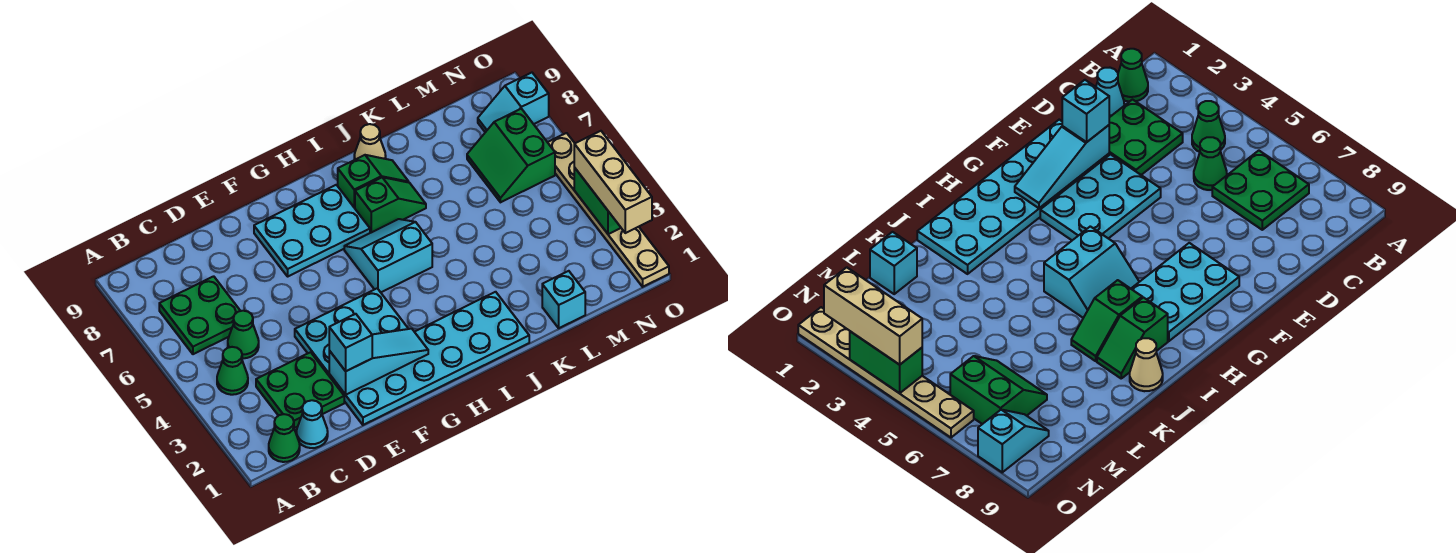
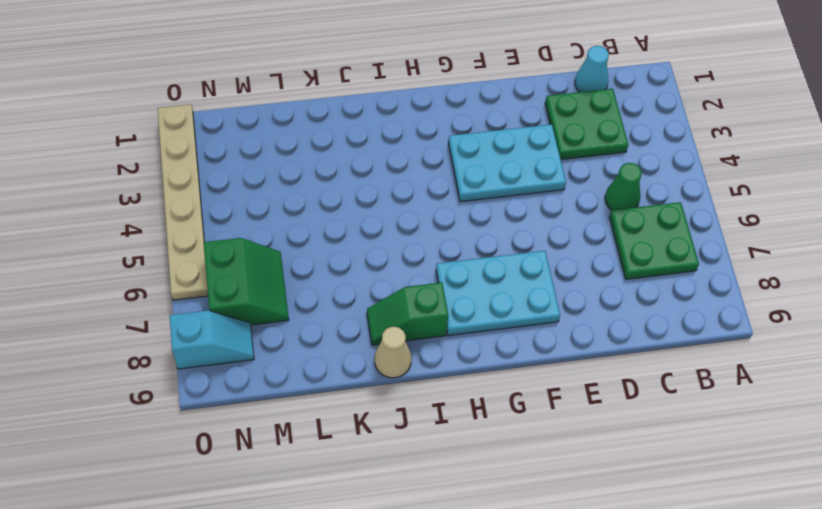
none -> green 1x1 cone [269,414,300,462]
none -> green 1x1 cone [217,347,248,395]
none -> cyan 2x6 plate [329,292,529,425]

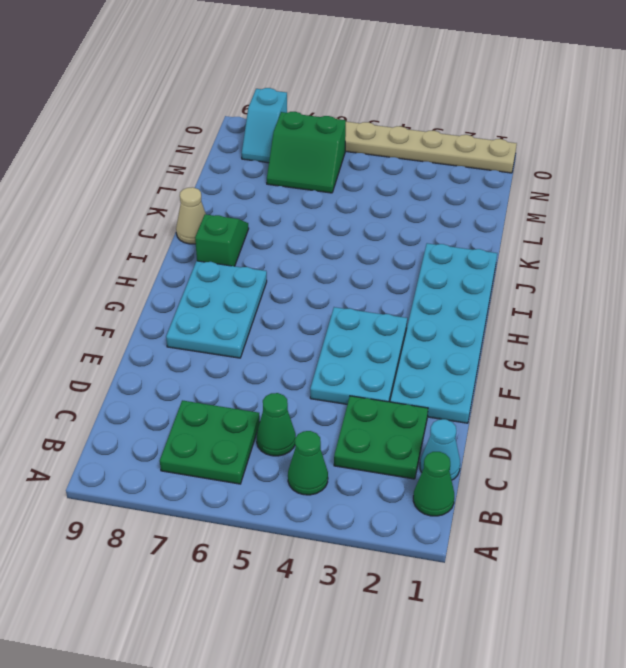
none -> cyan 2x2 slope [344,219,432,292]
none -> green 1x2 slope [355,177,426,233]
none -> cyan 1x1 brick [542,271,585,328]

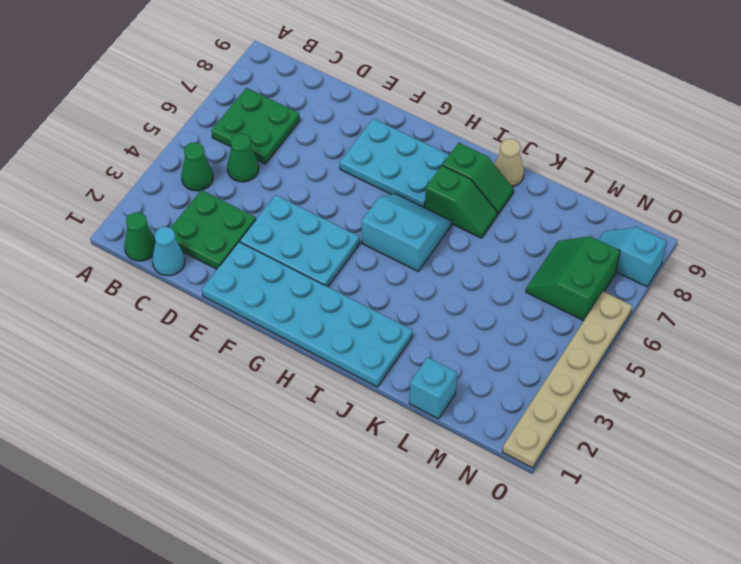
none -> cyan 1x3 slope [329,329,428,395]
none -> green 1x2 brick [574,168,621,234]
none -> cyan 1x1 brick [329,314,372,371]

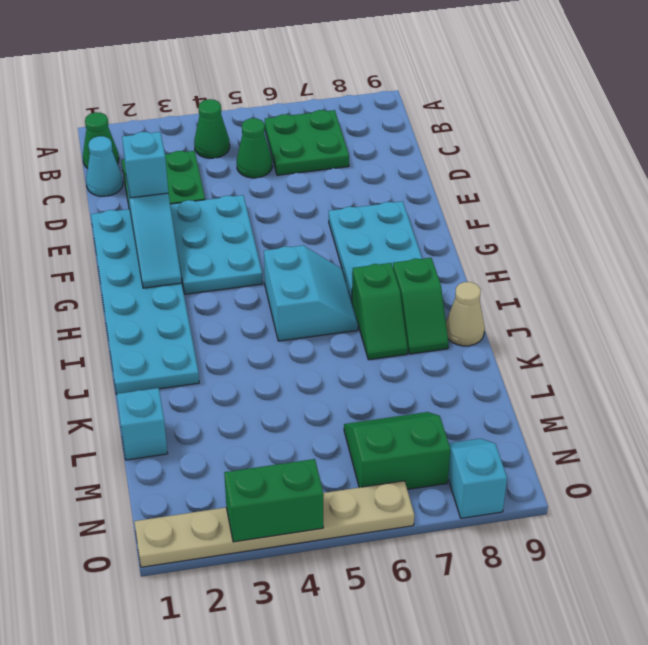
none -> tan 1x3 brick [574,131,652,233]

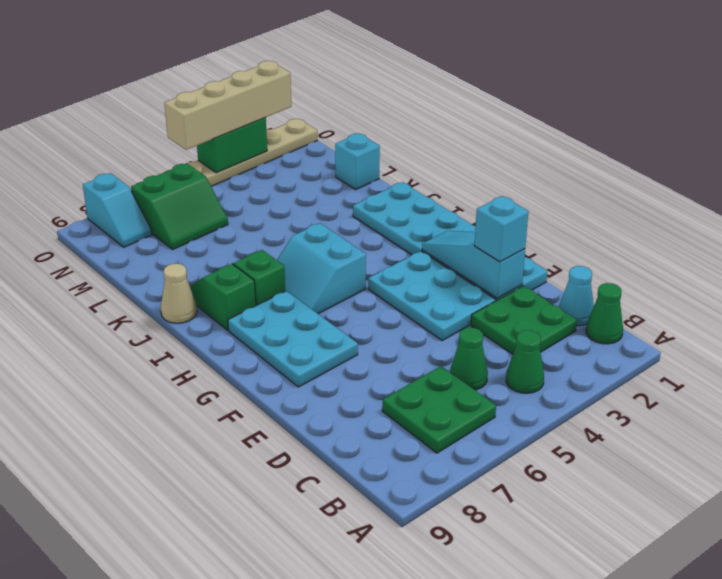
tan 1x4 brick [164,61,291,150] -> tan 1x3 brick [574,131,652,233]

